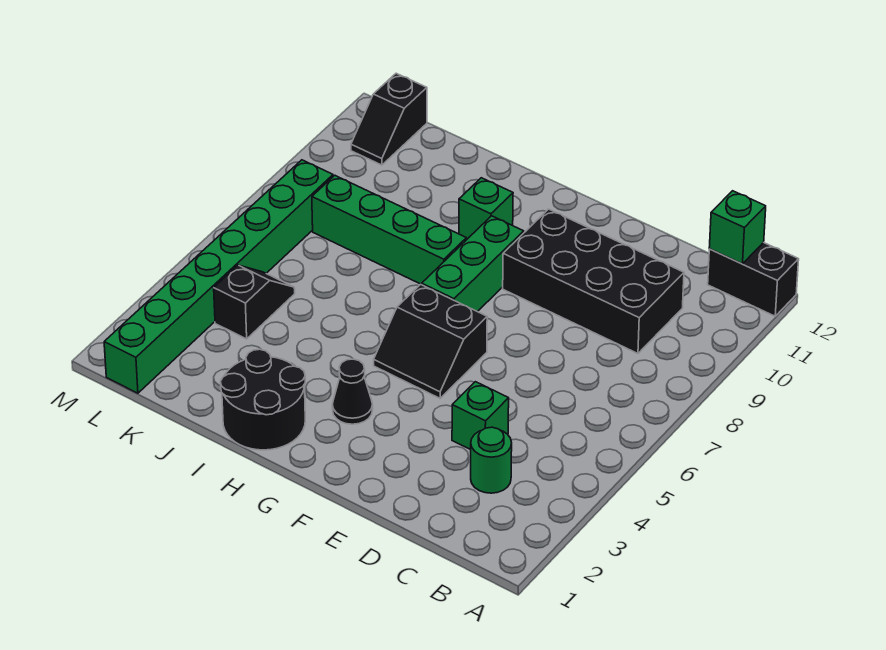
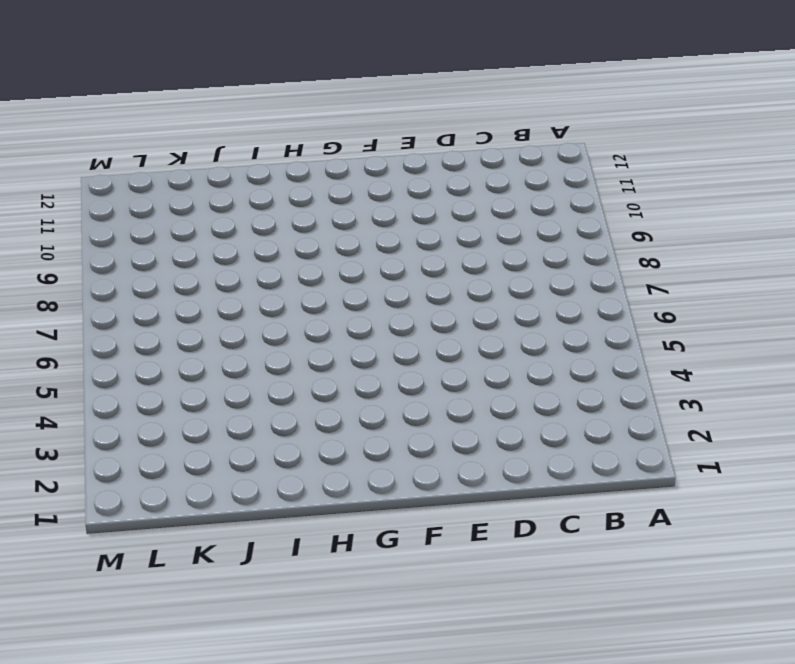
none -> black 1x2 brick [708,242,799,316]
none -> green 1x1 round brick [471,427,512,493]
none -> black 2x4 brick [503,209,684,353]

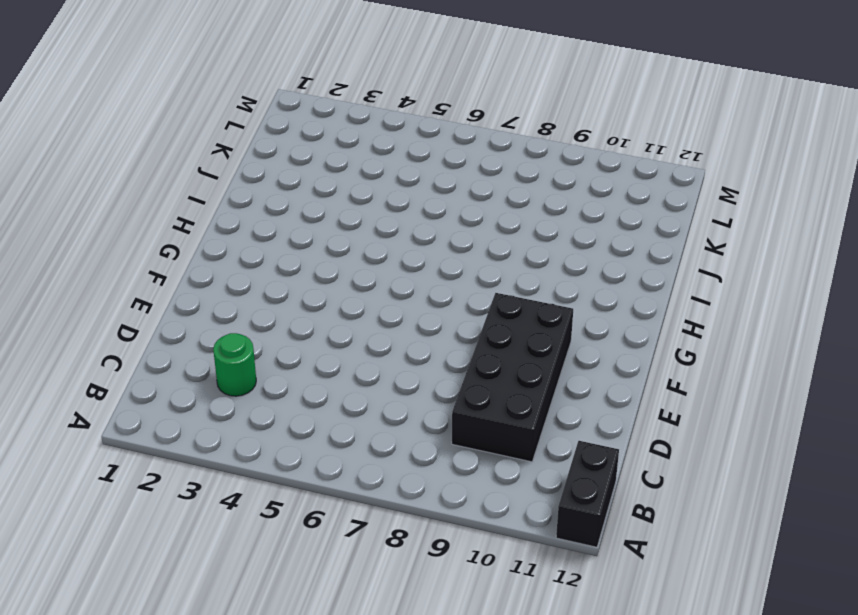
none -> green 1x1 brick [452,382,509,450]
none -> black 2x2 slope [374,284,487,398]
none -> black 1x1 cone [332,359,373,424]

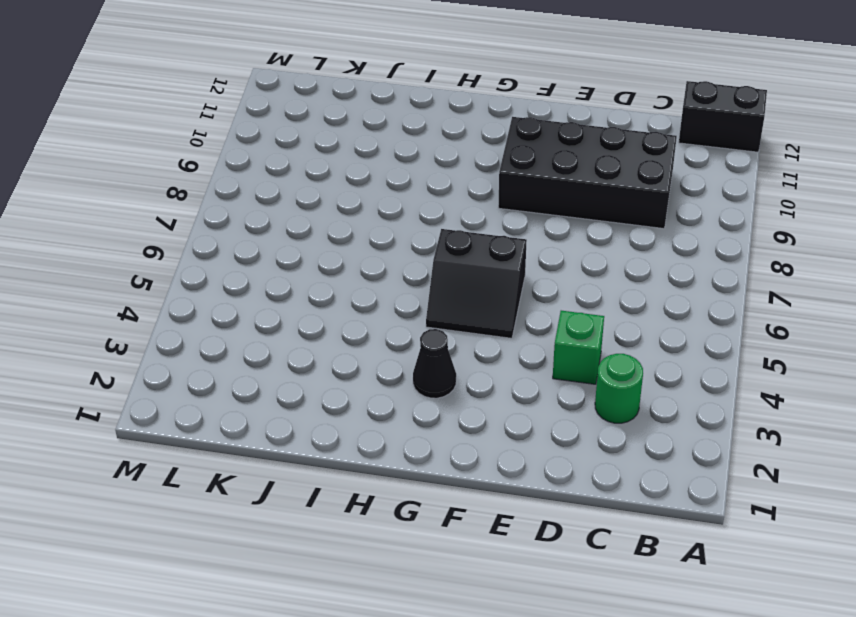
none -> green 1x3 brick [422,216,524,312]
none -> black 2x2 round brick [220,349,305,450]
none -> green 1x4 brick [312,175,466,285]

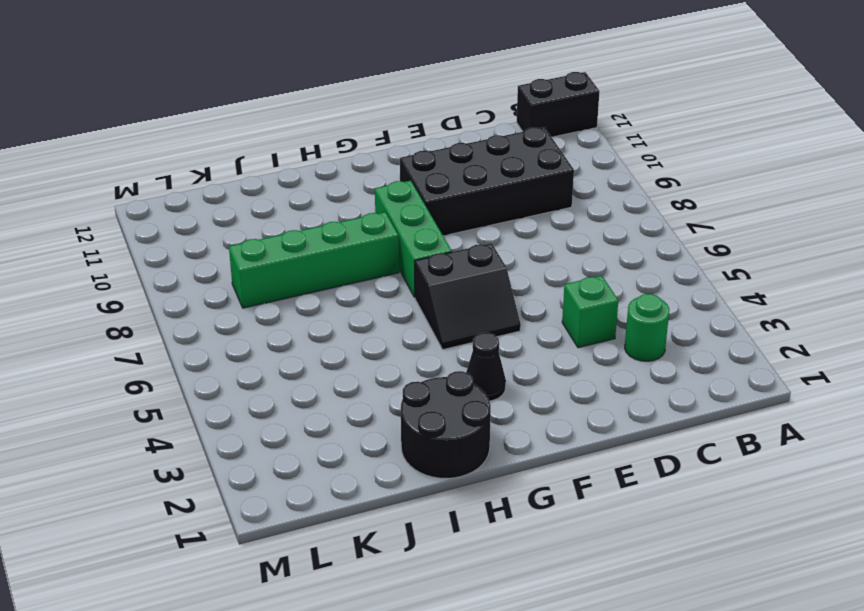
none -> green 1x1 brick [459,178,513,239]
none -> black 1x2 slope [214,265,295,339]
none -> green 1x8 brick [104,160,333,393]

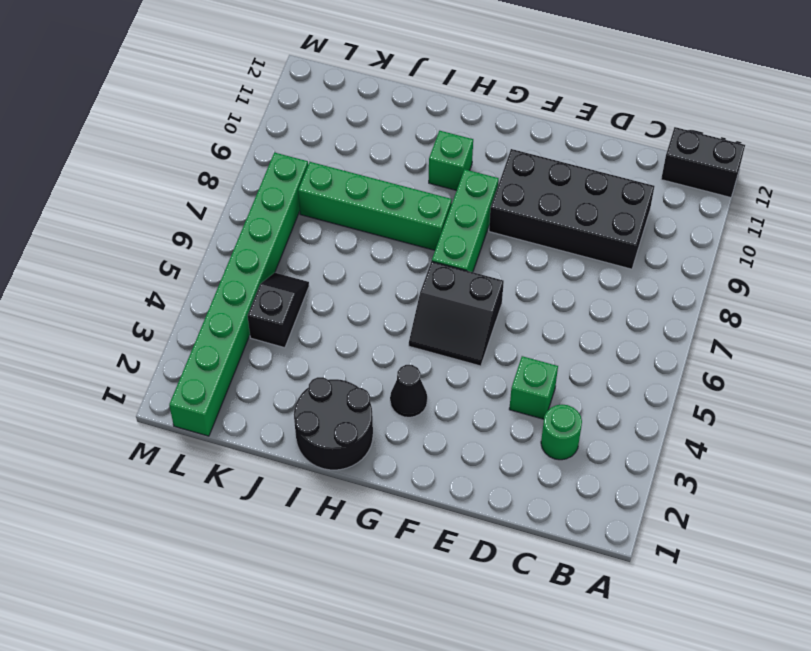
none -> black 1x2 slope [351,73,427,165]
none -> green 1x1 brick [709,191,766,264]

